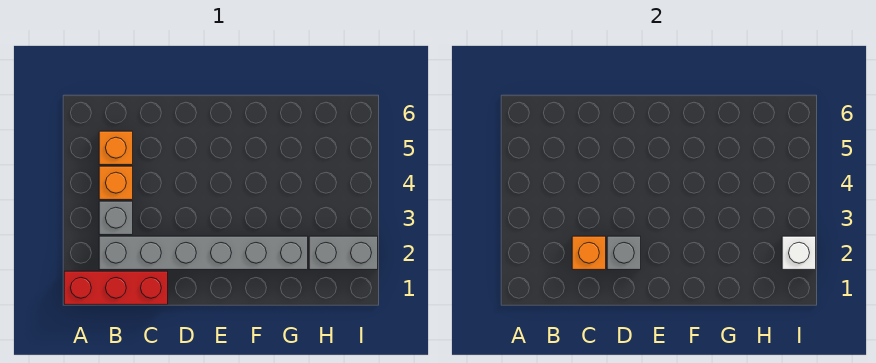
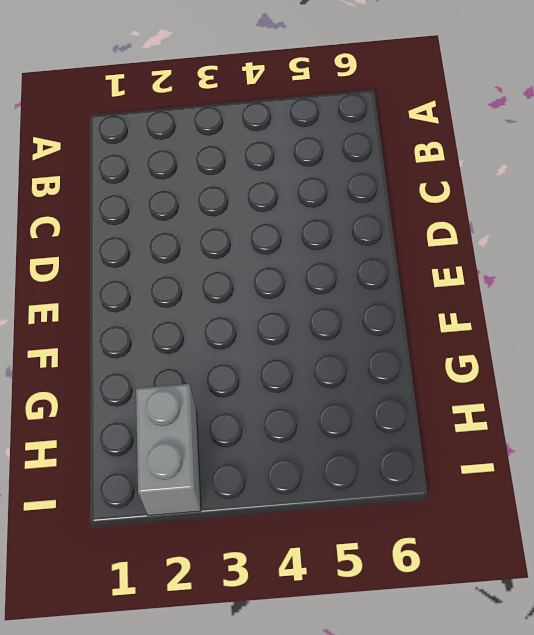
none -> red 1x3 brick [64,271,168,305]
none -> grey 1x6 brick [99,236,308,270]

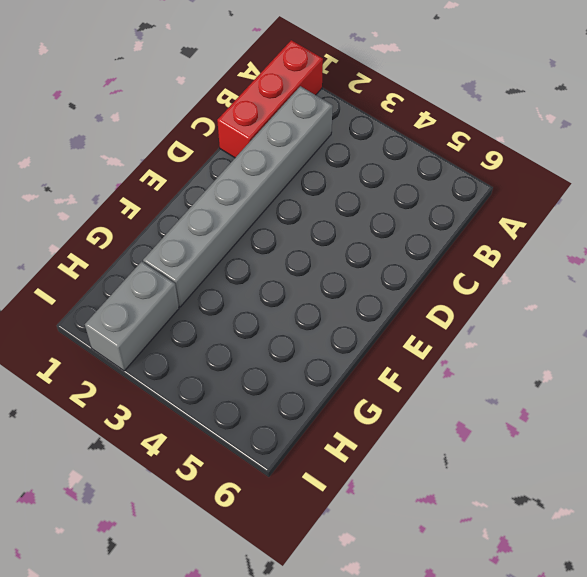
none -> grey 1x1 brick [99,201,133,235]
none -> orange 1x1 brick [99,166,133,200]

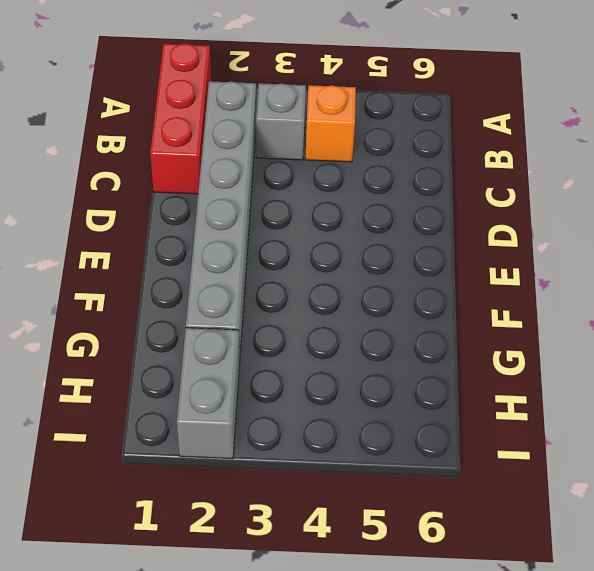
none -> orange 1x1 brick [99,131,133,165]
none -> orange 1x1 brick [572,236,606,270]

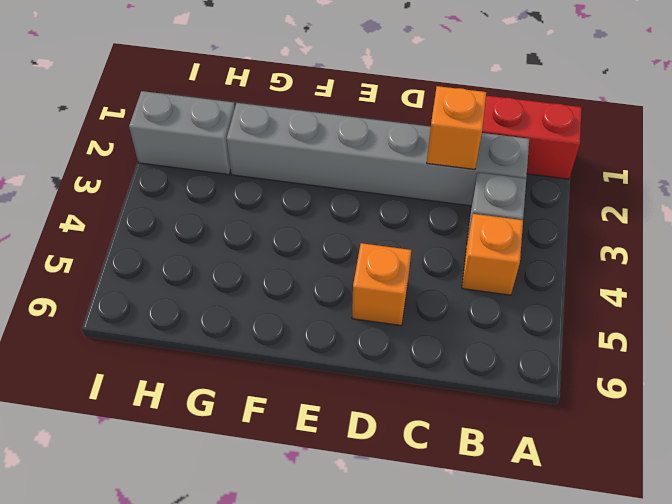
orange 1x1 brick [352,243,411,326] -> orange 1x1 brick moved to [99,131,133,165]
none -> grey 1x1 brick [607,236,641,270]
none -> white 1x1 brick [782,236,816,270]

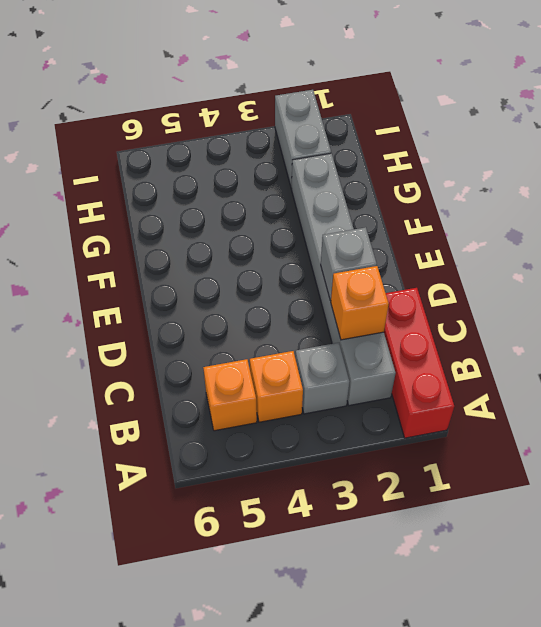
none -> white 1x1 brick [782,236,816,270]

